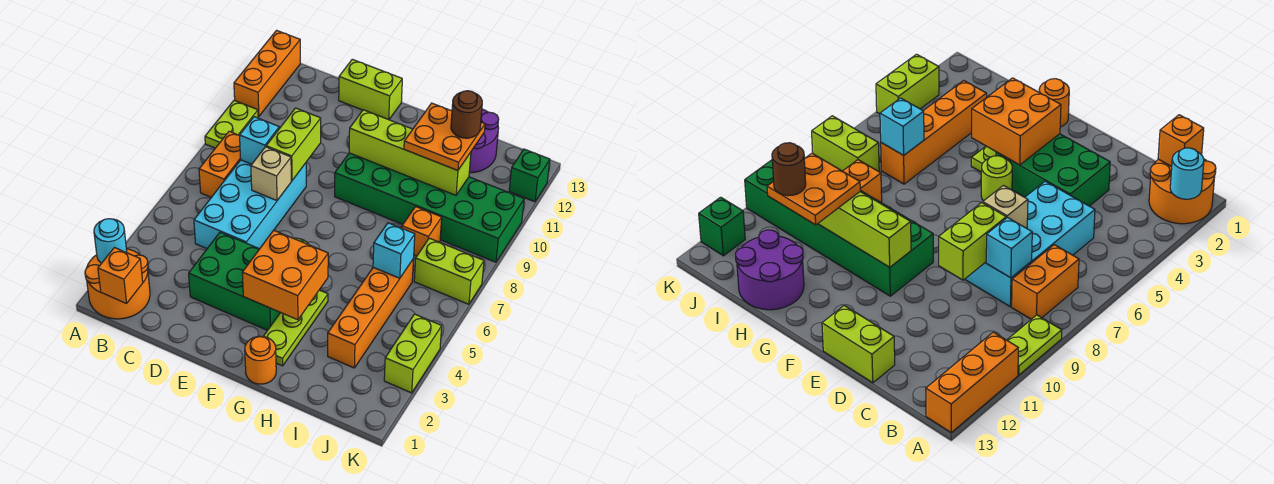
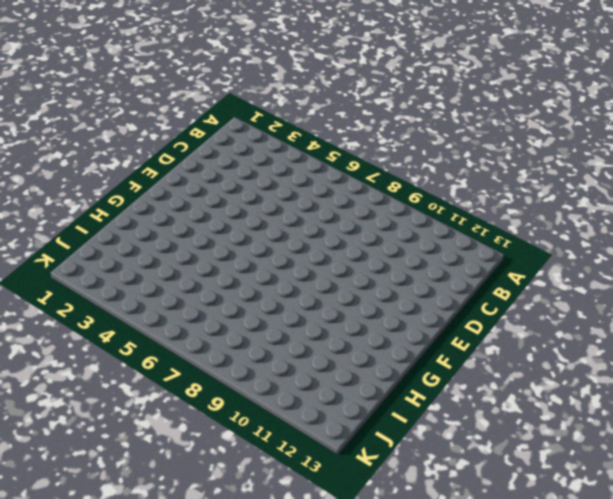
none -> orange 2x2 round brick [85,249,150,319]
none -> lime 1x2 plate [205,100,258,148]
none -> orange 1x3 brick [234,30,300,117]

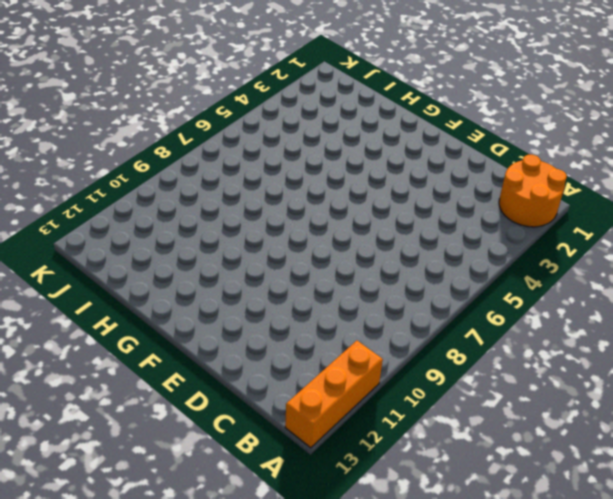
none -> lime 1x2 plate [205,100,258,148]
none -> orange 1x2 brick [199,131,241,197]
none -> cyan 2x4 brick [194,160,306,249]

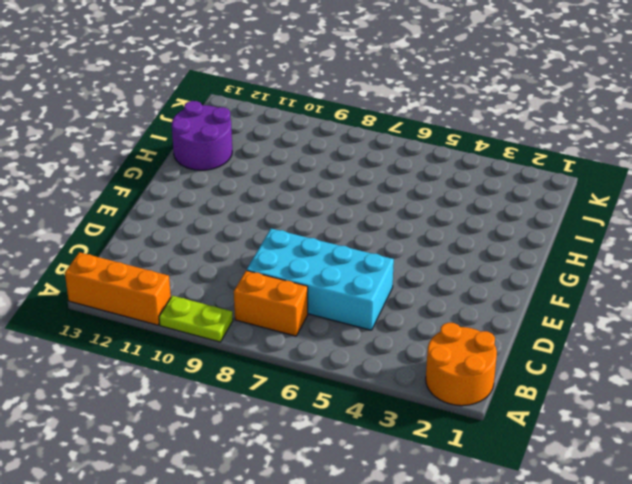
none -> green 2x3 brick [189,232,280,330]
none -> lime 1x2 brick [339,59,402,119]
none -> lime 1x1 round brick [981,156,1012,201]

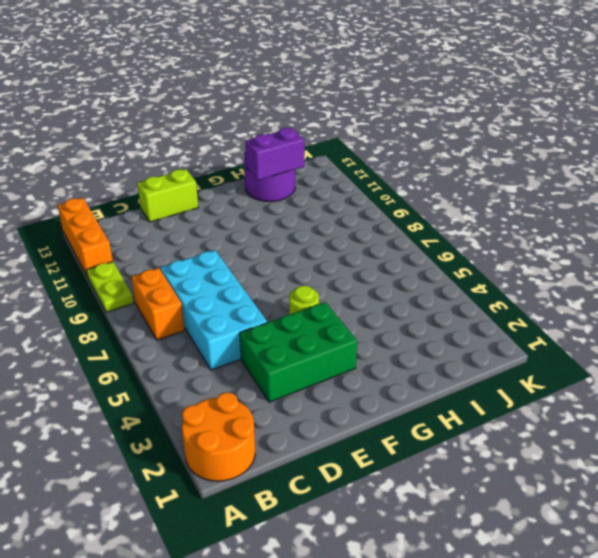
purple 1x2 brick [246,128,304,180] -> none
none -> green 2x6 brick [335,153,524,262]
none -> orange 1x1 round brick [245,336,276,384]
none -> lime 1x3 plate [263,290,328,366]

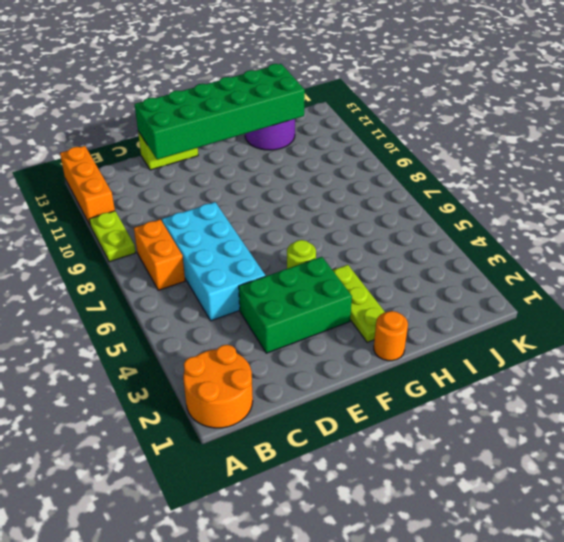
green 2x6 brick [135,64,305,159] -> green 2x6 brick moved to [335,153,524,262]
none -> orange 1x4 brick [328,259,414,368]
none -> orange 1x1 brick [402,207,442,256]
none -> lime 1x2 brick [414,238,484,304]

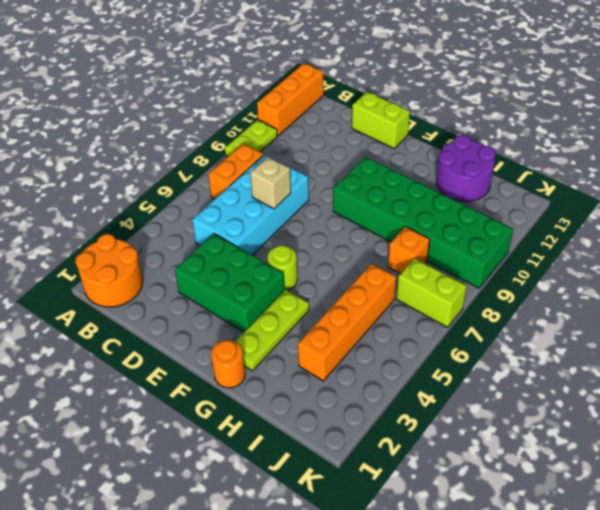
none -> lime 1x2 brick [384,314,442,393]
none -> green 1x1 brick [509,149,550,202]
none -> cyan 1x1 round brick [94,219,127,263]

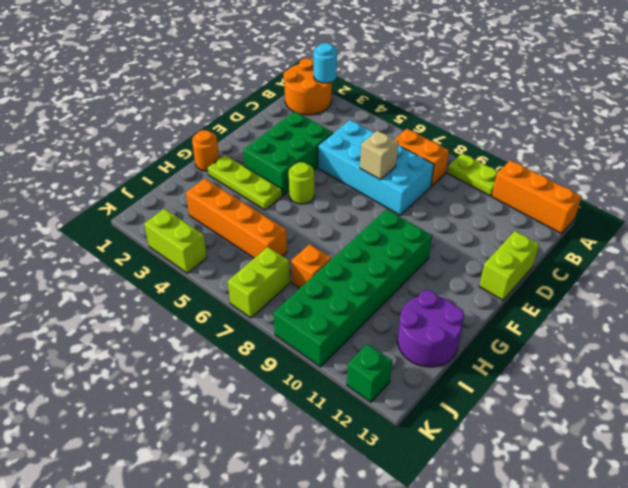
none -> orange 1x1 brick [98,248,143,303]
none -> cyan 1x1 brick [240,117,279,164]
none -> lime 1x2 brick [266,108,321,181]

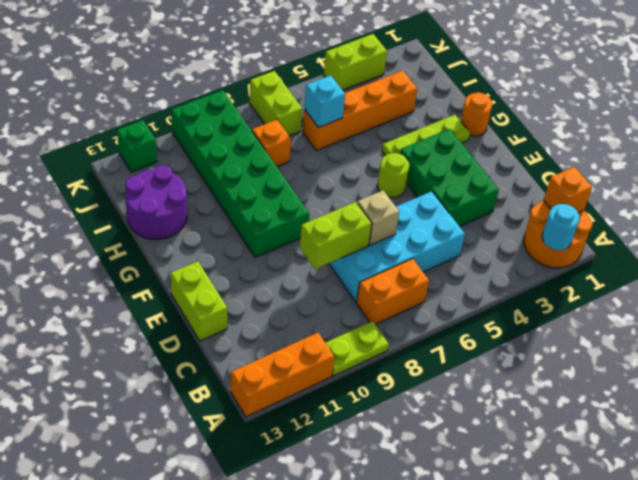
none -> cyan 1x1 brick [240,117,279,164]
none -> orange 2x2 brick [242,230,328,320]
none -> lime 1x4 brick [349,110,471,195]

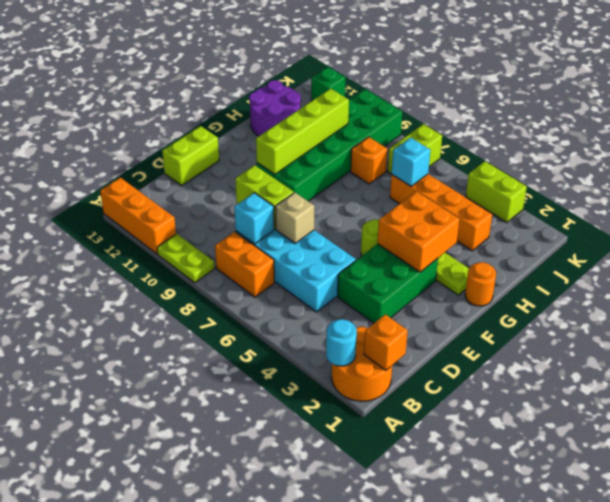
none -> orange 2x2 plate [404,103,485,171]
none -> brown 1x1 round brick [451,91,482,138]

